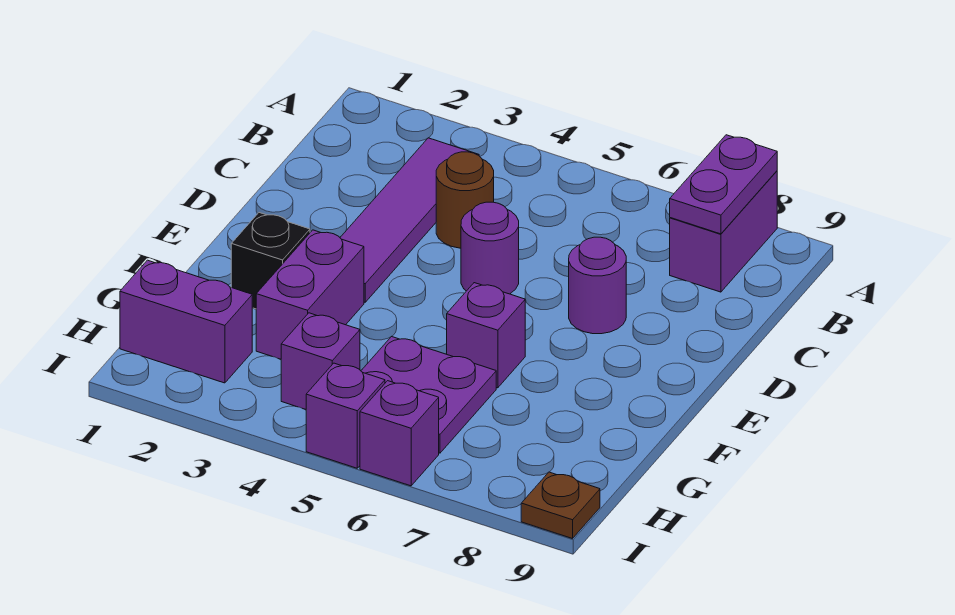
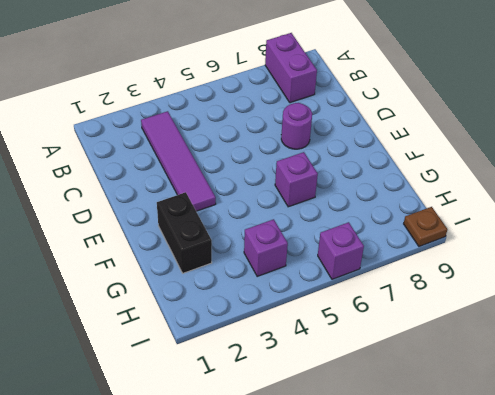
black 1x2 brick [157,192,212,273] -> black 1x1 brick [231,213,310,309]
none -> brown 1x1 round brick [436,152,494,248]
none -> purple 1x1 round brick [461,202,519,294]
none -> purple 1x2 brick [256,230,364,359]

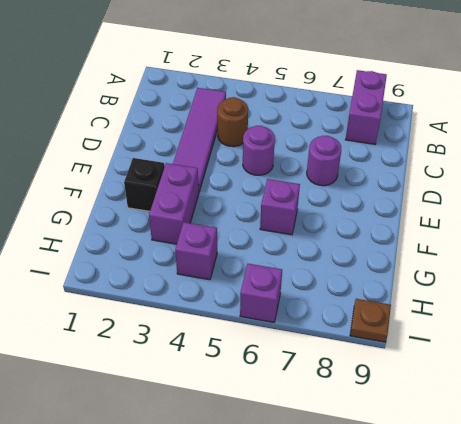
none -> purple 2x2 plate [361,336,496,453]
none -> purple 1x2 brick [120,260,252,383]
none -> purple 1x1 brick [306,363,385,468]

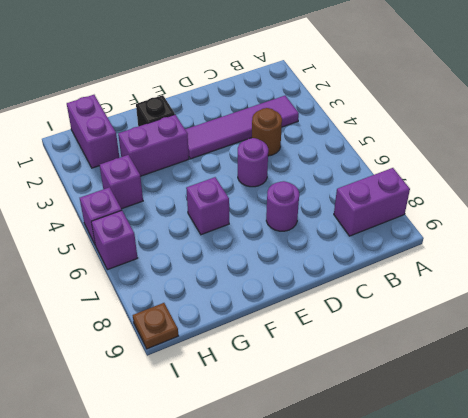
none -> purple 2x2 plate [361,336,496,453]
none -> purple 1x2 plate [670,135,777,234]

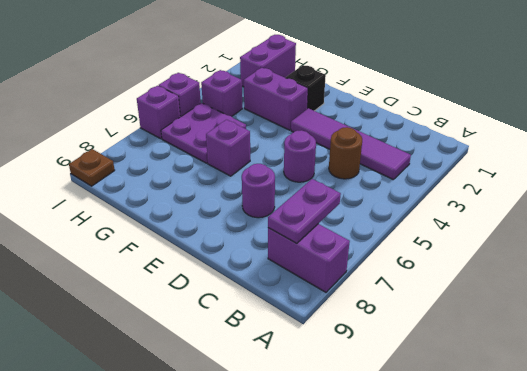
purple 1x2 plate [268,179,341,244] -> purple 1x2 plate turned to [670,135,777,234]

